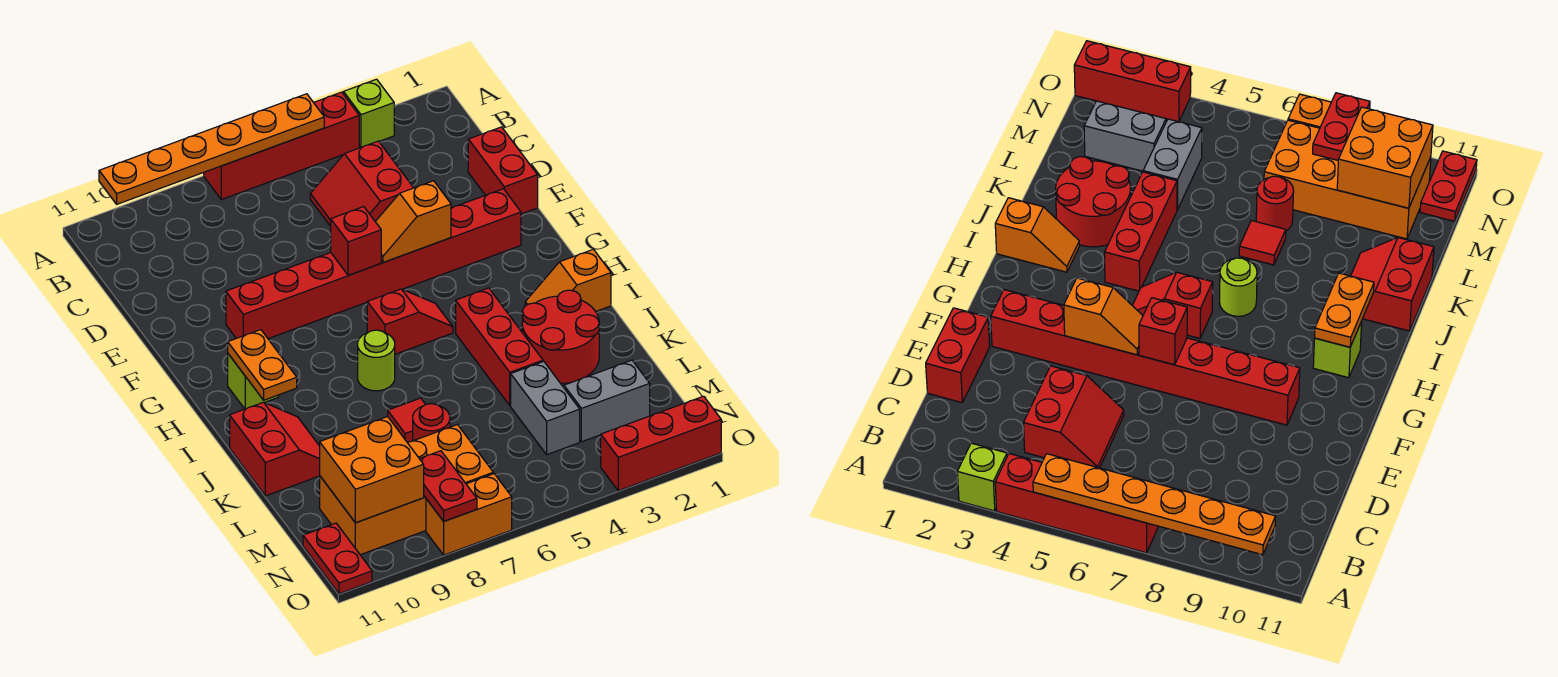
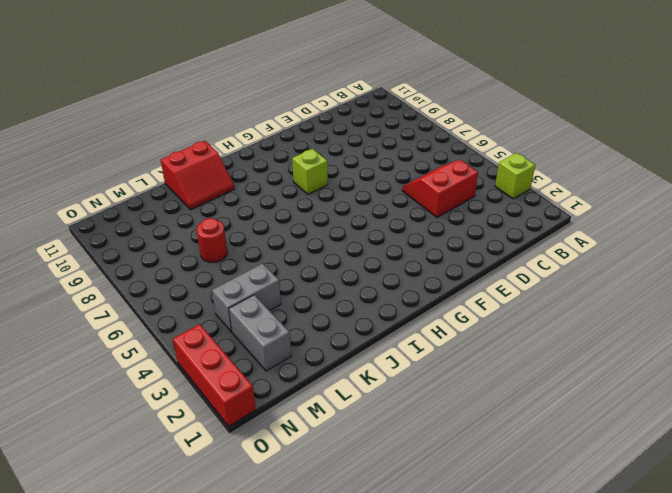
lime 1x1 brick [292,149,328,194] -> lime 1x1 brick moved to [228,354,278,409]
none -> red 1x4 brick [204,92,359,200]
none -> red 1x2 brick [468,127,538,214]
none -> red 1x8 brick [226,189,521,339]

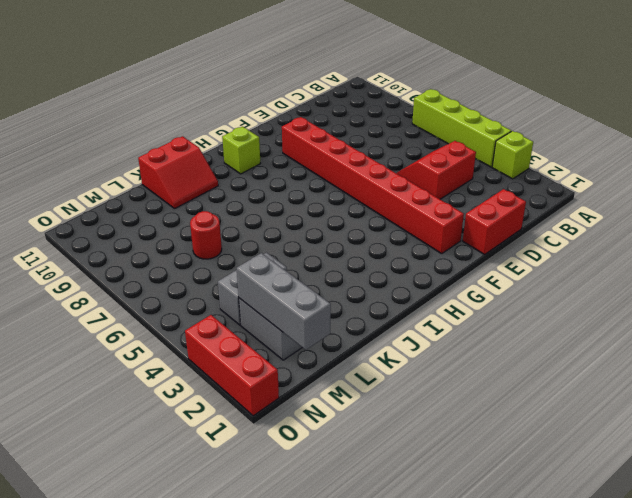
lime 1x4 brick [412,89,511,167] -> red 1x4 brick [204,92,359,200]
grey 1x3 brick [237,253,331,350] -> none
none -> red 1x2 slope [367,289,453,354]
none -> orange 1x2 slope [525,249,611,311]
none -> red 1x3 brick [456,288,543,406]

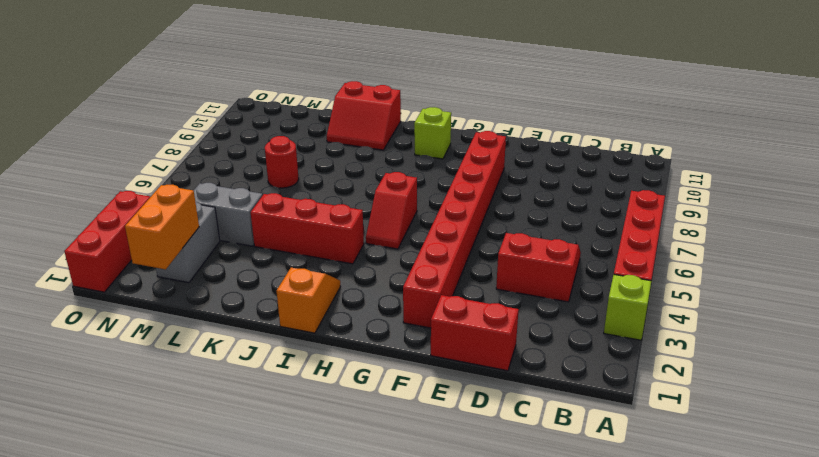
orange 1x2 brick [125,185,199,269] -> orange 1x2 brick moved to [426,474,512,555]
none -> lime 1x1 round brick [358,330,395,391]
none -> red 2x2 round brick [522,290,599,384]
none -> red 1x1 tile [388,398,426,443]

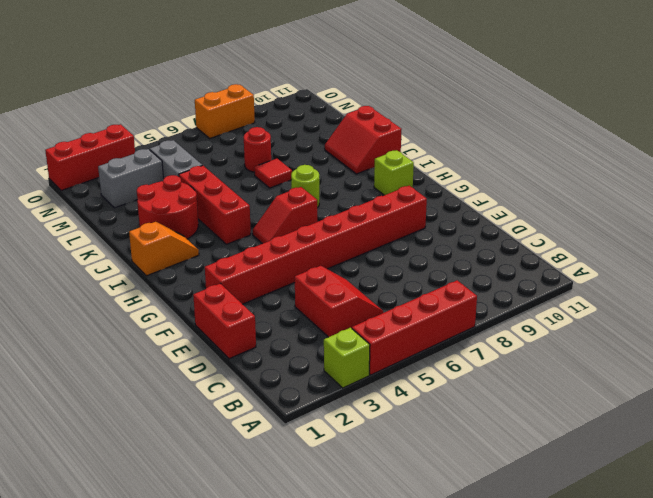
none -> orange 2x4 brick [320,425,493,555]
none -> red 1x2 plate [303,523,372,594]
none -> orange 1x6 plate [99,94,324,204]

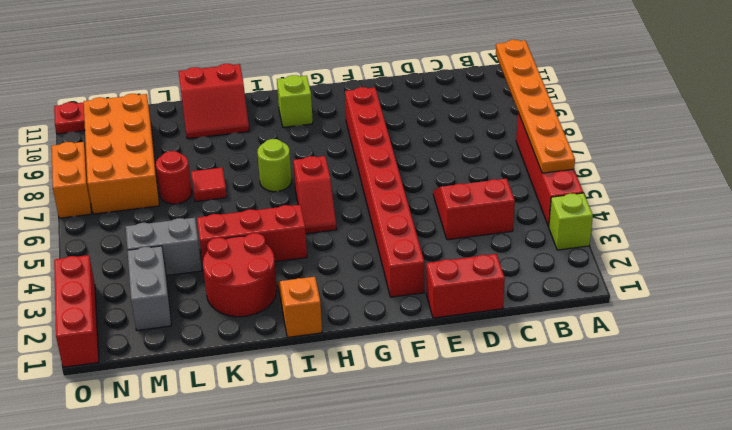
none -> orange 1x2 slope [375,181,451,263]
none -> red 1x1 brick [331,207,381,275]
none -> orange 1x2 plate [228,330,297,400]

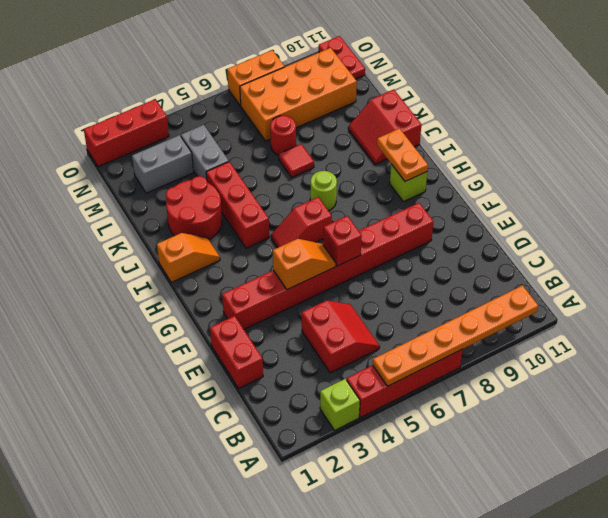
none -> orange 2x2 brick [320,417,424,523]
none -> red 1x2 plate [420,451,477,521]

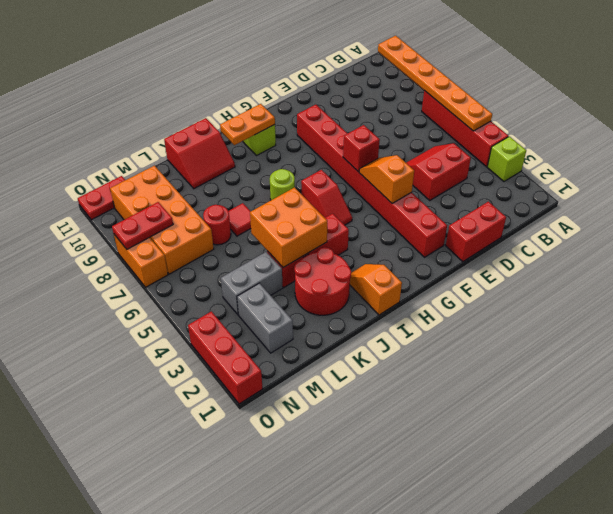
orange 2x2 brick [250,187,327,267] -> orange 2x2 brick moved to [320,417,424,523]

